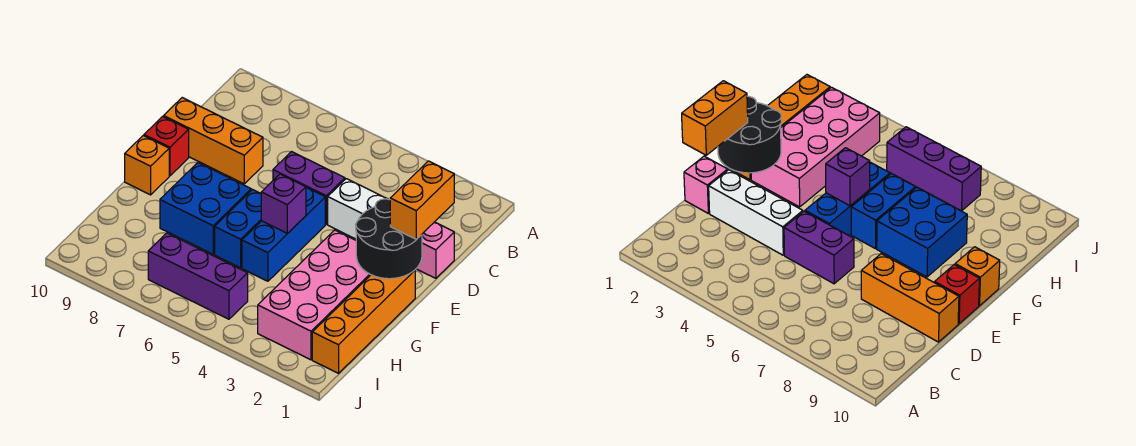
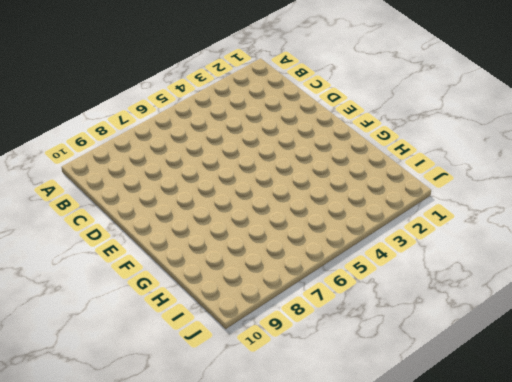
none -> pink 1x1 brick [416,222,454,278]
none -> white 1x3 brick [328,179,387,239]
none -> purple 1x2 brick [273,152,345,224]

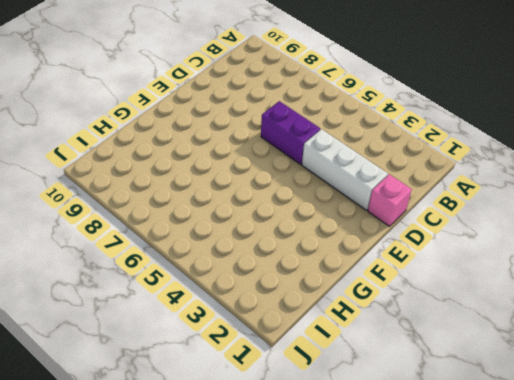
none -> orange 1x3 brick [164,98,263,184]
none -> blue 1x3 brick [242,187,325,281]
none -> red 1x1 brick [144,117,189,176]

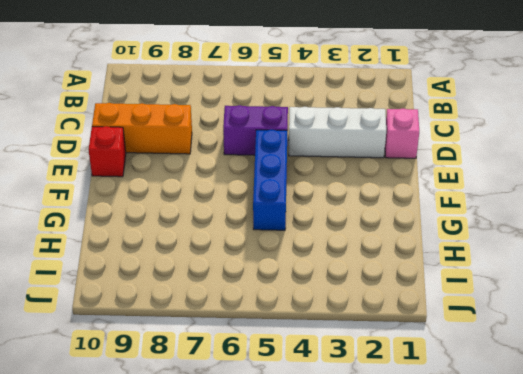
none -> orange 1x4 brick [312,270,415,373]
none -> pink 2x4 brick [258,230,370,360]
none -> blue 1x2 brick [215,190,261,268]

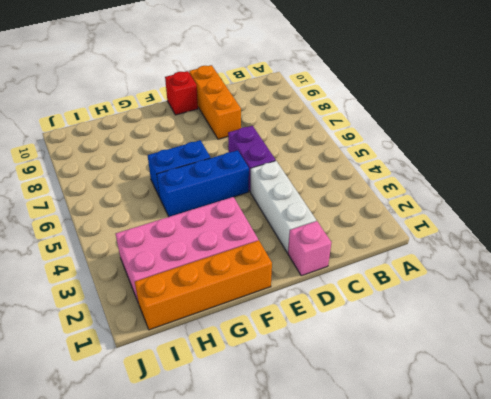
none -> blue 2x2 brick [160,163,251,254]
none -> orange 1x1 brick [125,136,169,195]
none -> purple 1x3 brick [148,233,248,319]

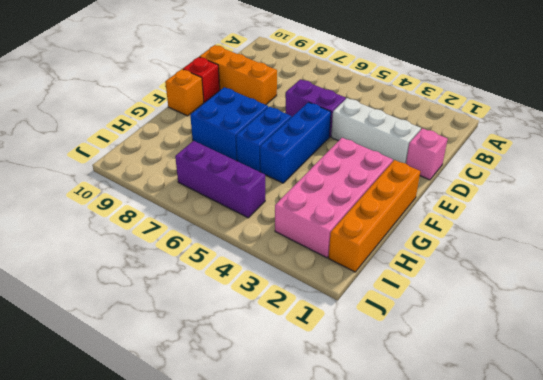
none -> black 2x2 round brick [356,199,422,279]
none -> purple 1x1 brick [261,174,306,234]
none -> orange 1x2 brick [390,161,454,239]

